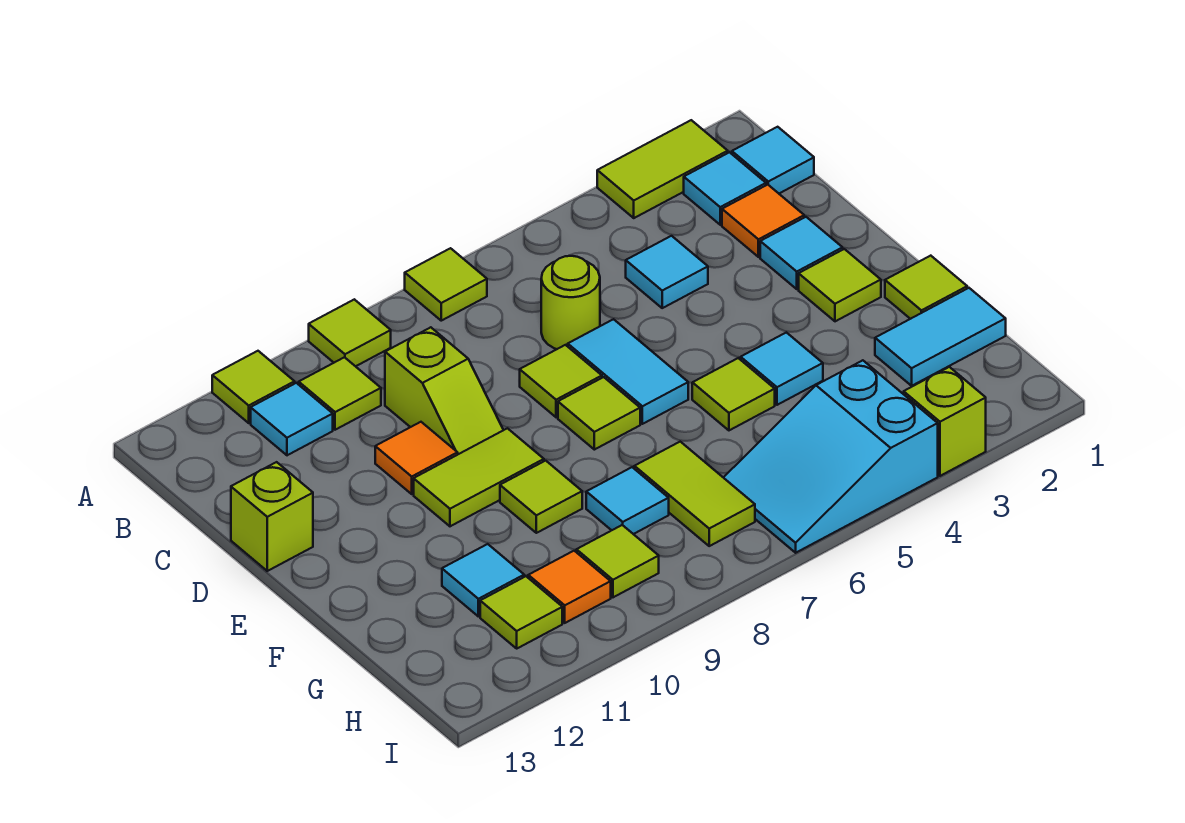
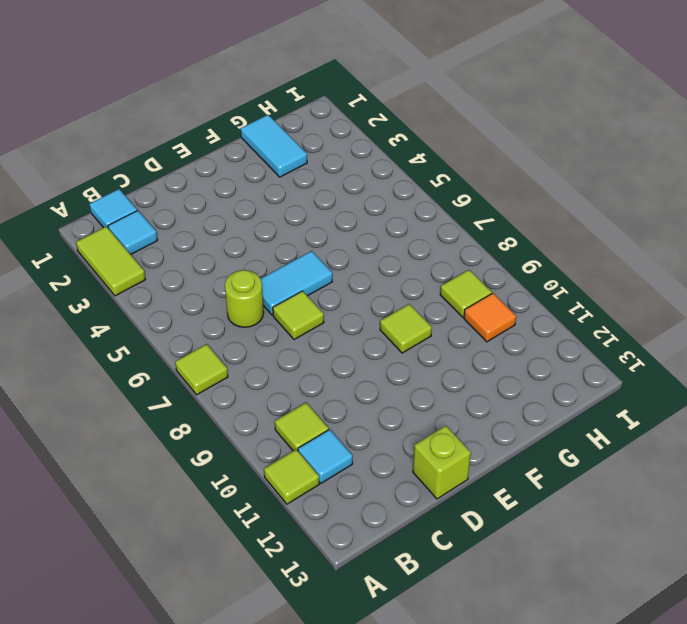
none -> lime 1x1 tile [309,299,391,366]
none -> orange 1x1 tile [722,185,804,257]
none -> cyan 1x1 tile [626,236,708,308]
none -> lime 1x2 slope [385,327,503,454]

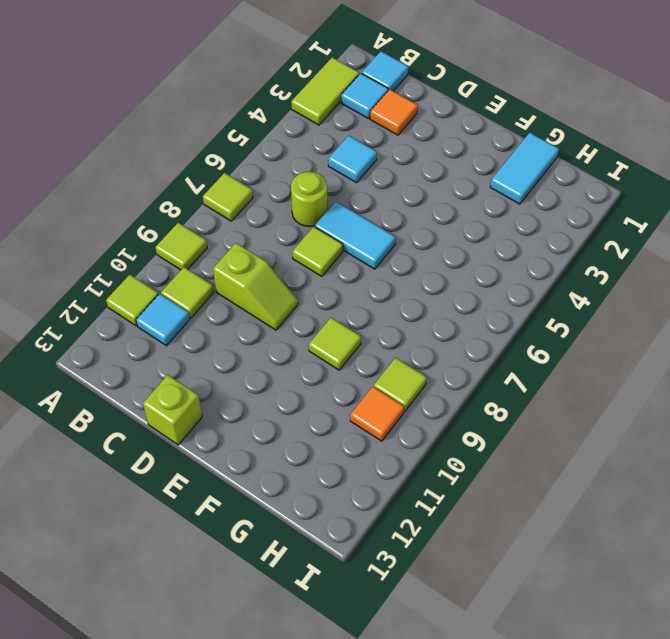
none -> cyan 1x1 tile [760,217,843,289]
none -> orange 1x1 tile [375,422,458,494]
none -> lime 1x1 tile [799,249,881,321]
none -> lime 1x1 tile [558,377,640,450]

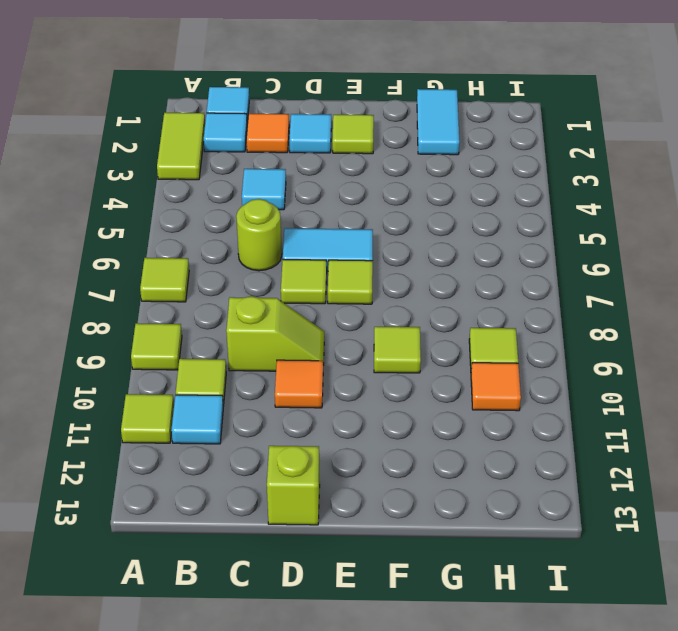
none -> lime 1x2 tile [414,428,544,526]
none -> lime 1x1 tile [885,256,967,319]
none -> cyan 1x1 tile [741,332,823,405]
none -> lime 1x1 tile [692,358,775,430]

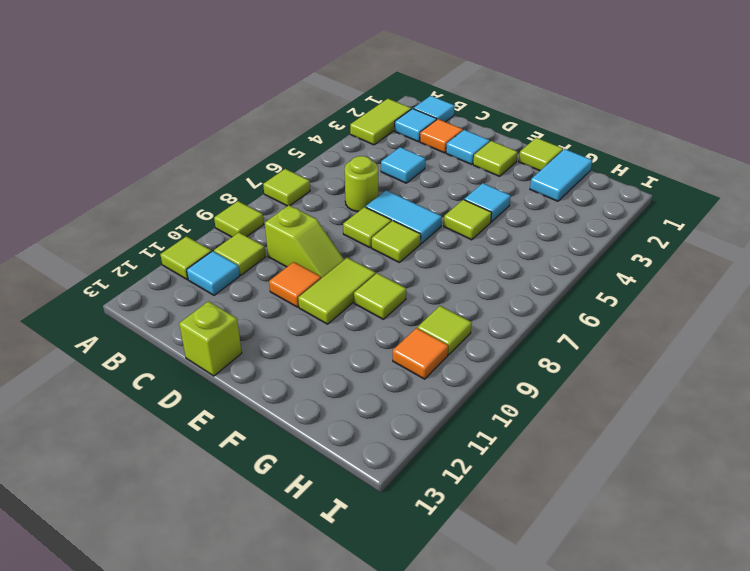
none -> lime 1x2 tile [634,442,755,546]
none -> cyan 1x1 tile [586,467,669,534]
none -> cyan 1x1 tile [442,544,524,616]
none -> cyan 2x3 slope [723,360,938,553]

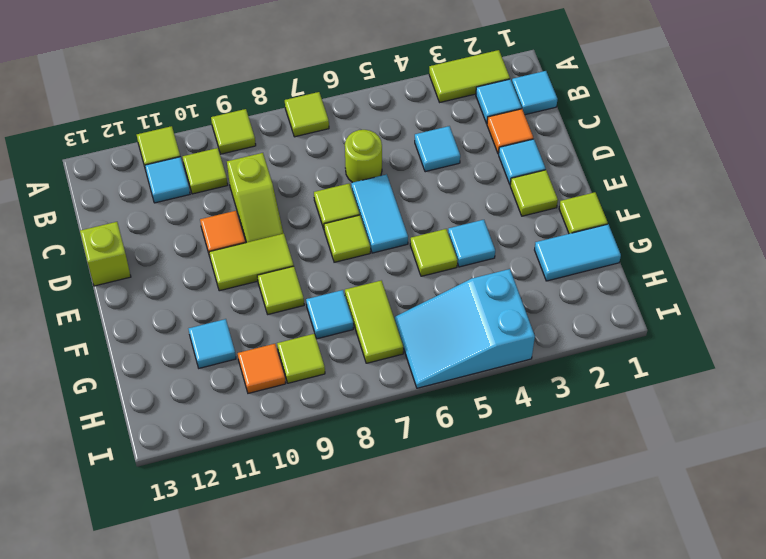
none -> lime 1x1 tile [480,576,562,648]
none -> lime 1x1 brick [904,367,986,476]

